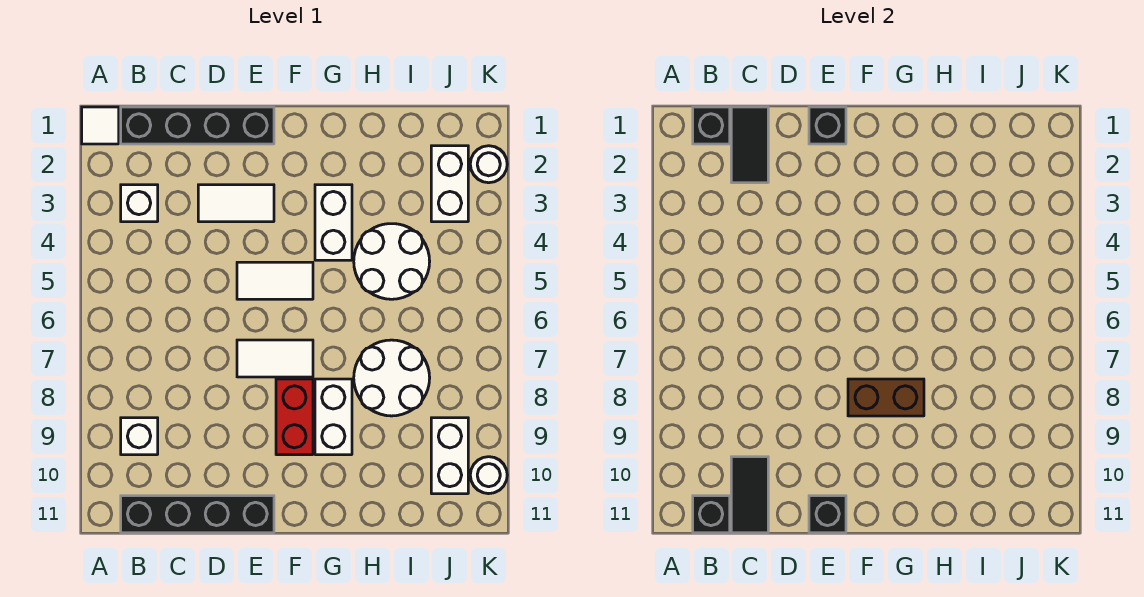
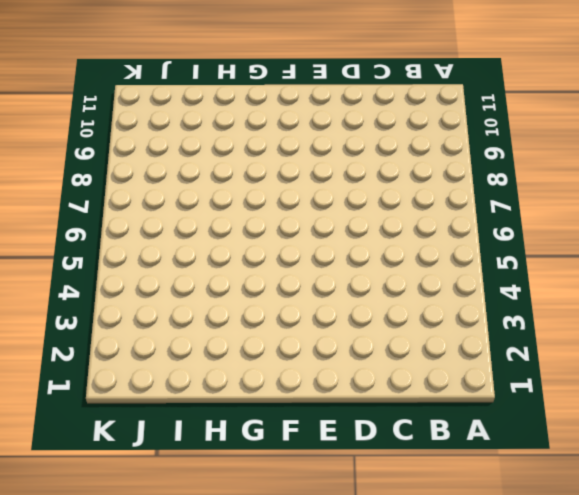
none -> white 1x1 tile [82,107,119,144]
none -> black 1x4 brick [121,107,274,144]
none -> white 1x1 brick [121,185,158,222]

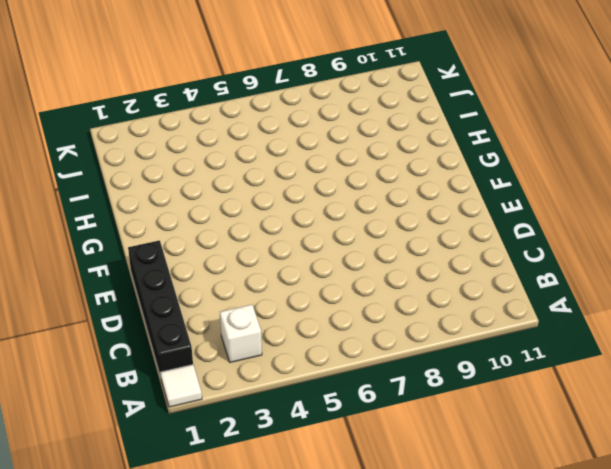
none -> white 1x1 brick [121,418,158,455]
none -> black 1x4 brick [121,496,274,533]
none -> white 1x2 tile [198,185,274,222]

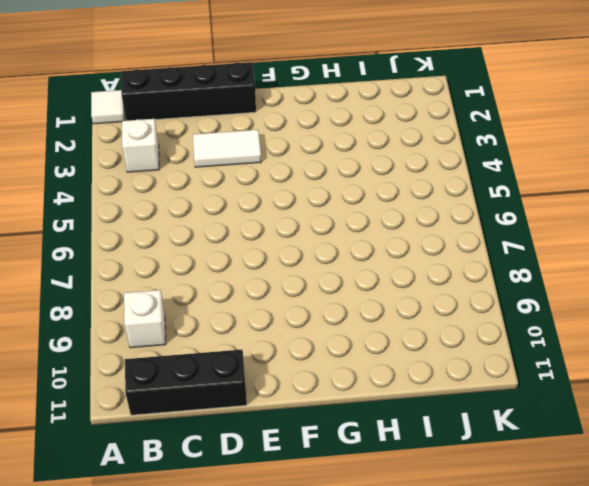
black 1x3 brick [125,350,247,415] -> black 1x4 brick [121,496,274,533]
none -> white 1x2 tile [237,262,313,299]
none -> white 1x2 tile [237,340,313,377]
none -> red 1x2 brick [276,379,313,455]

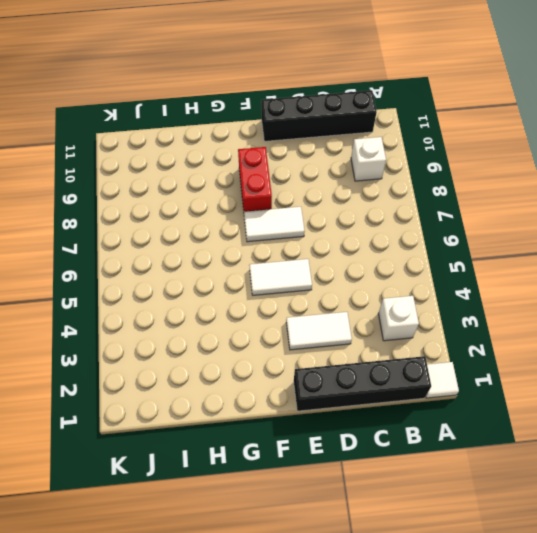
none -> white 1x2 brick [315,185,352,260]
none -> white 1x2 brick [315,379,352,455]
none -> white 2x2 round brick [354,224,430,299]

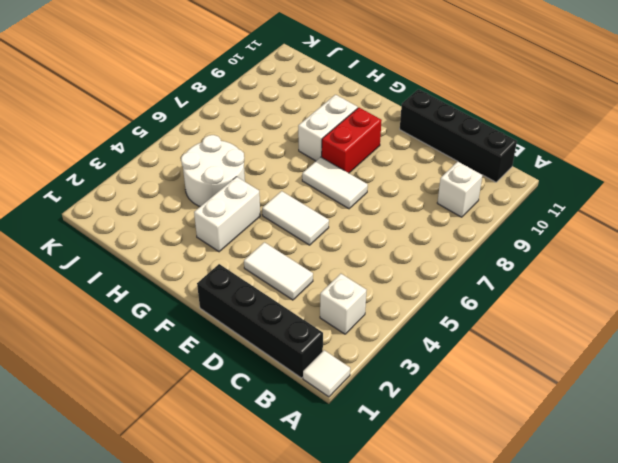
none -> white 2x2 round brick [354,340,430,416]
none -> white 1x2 brick [431,146,468,222]
none -> white 1x2 brick [431,418,468,494]

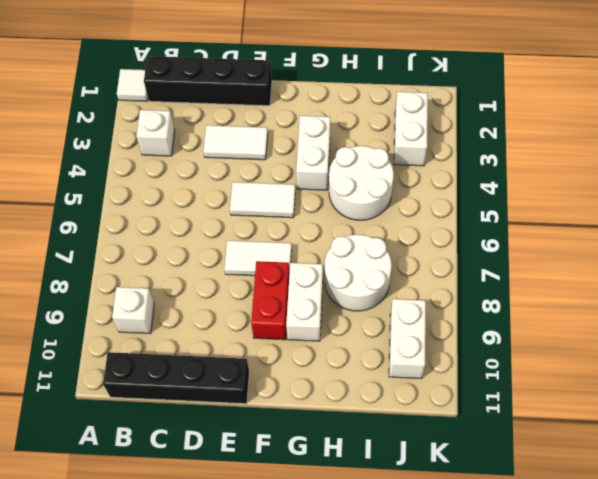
none -> white 1x1 round brick [470,146,507,183]
none -> white 1x1 round brick [470,457,507,494]
none -> black 1x1 brick [693,107,730,144]

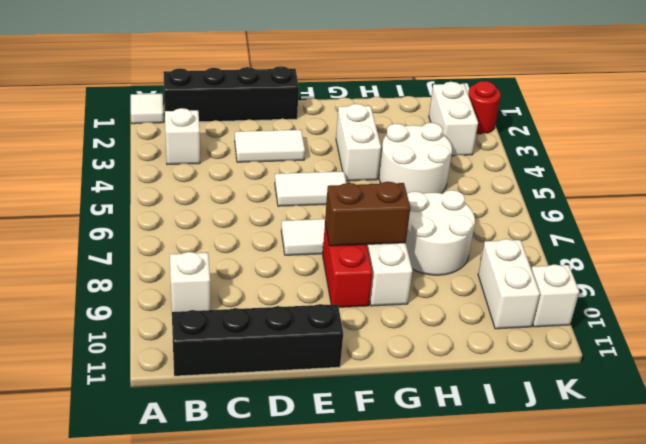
red 1x1 round brick [468,81,501,134] -> white 1x1 round brick [470,146,507,183]
white 1x1 brick [532,264,579,327] -> white 1x1 round brick [470,457,507,494]
none -> black 1x1 brick [693,107,730,144]
none -> black 1x1 brick [693,496,730,533]
none -> black 1x2 tile [731,107,768,183]

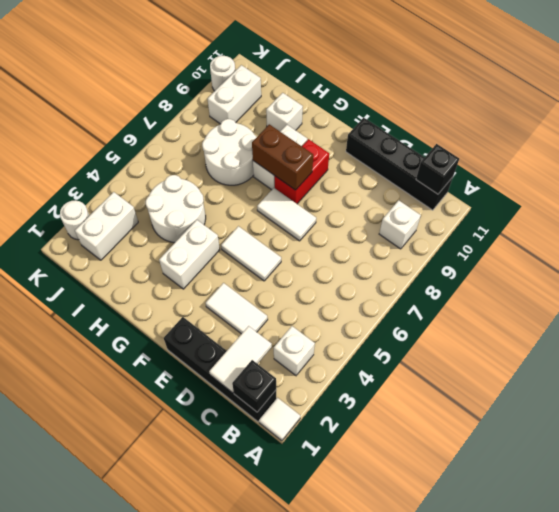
white 1x2 tile [209,326,272,393] -> black 1x2 tile [731,107,768,183]
white 1x1 brick [266,93,303,131] -> none
none -> black 1x2 tile [731,457,768,533]
none -> black 1x1 brick [809,107,846,144]
none -> black 1x1 brick [809,496,846,533]

